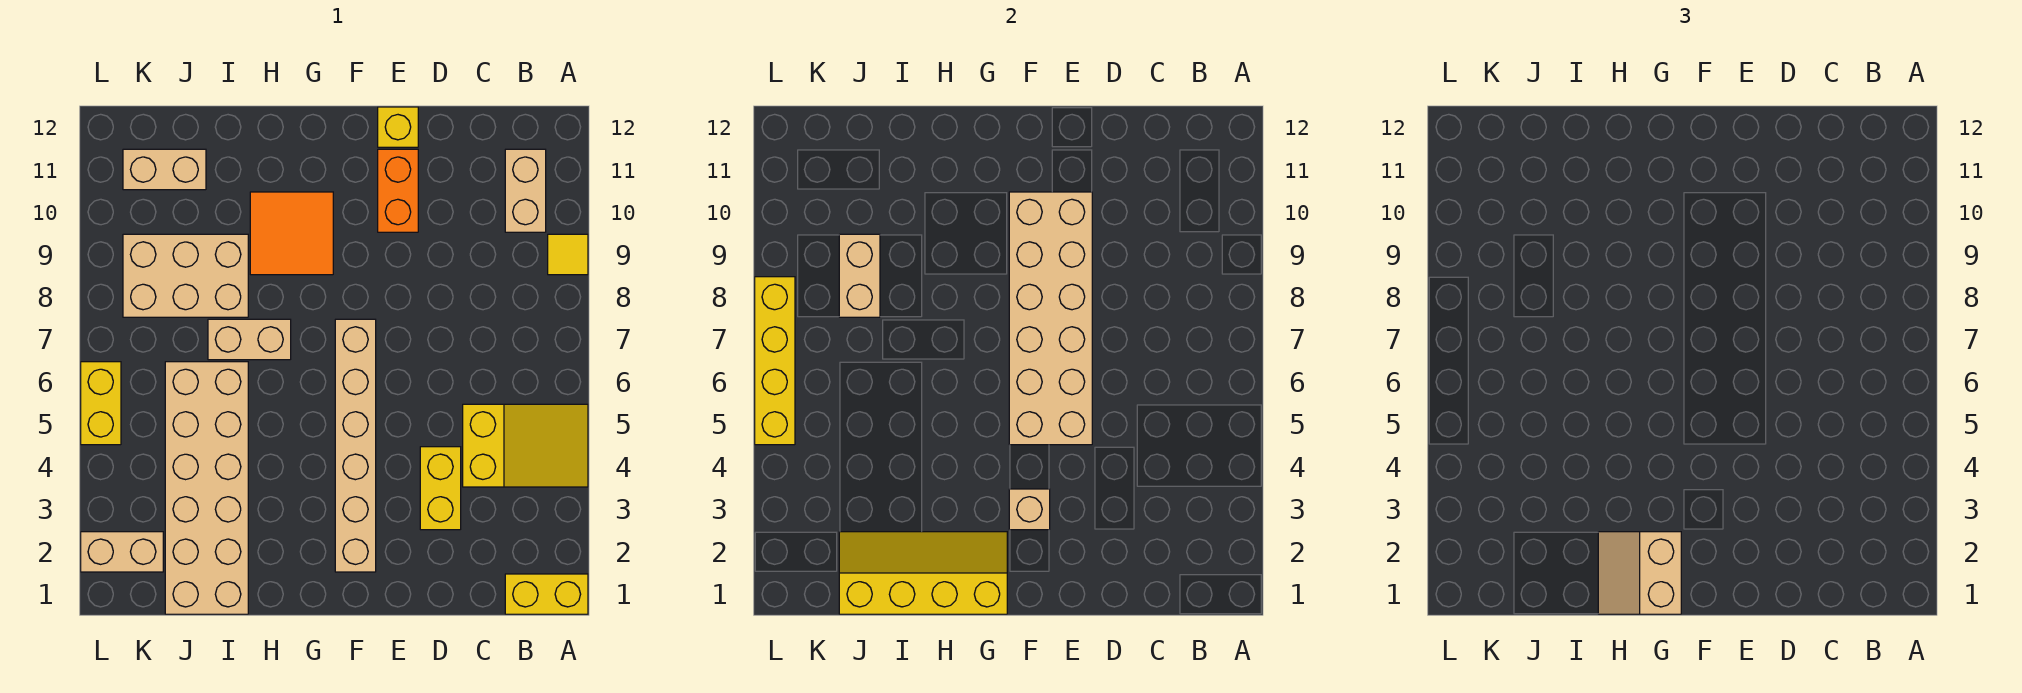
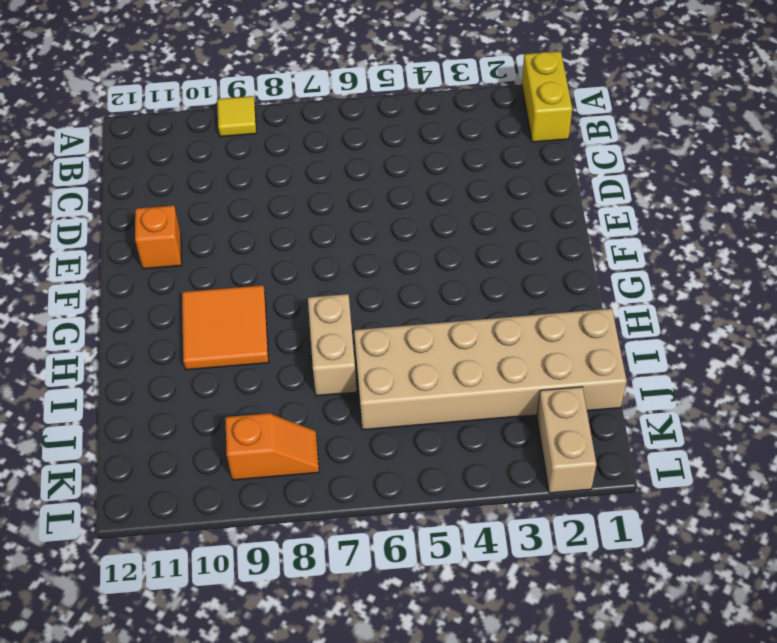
orange 1x1 brick [135,205,182,269] -> orange 1x2 brick [378,149,418,232]
orange 1x2 slope [225,413,319,480] -> tan 2x3 brick [123,234,248,317]
none -> yellow 2x3 slope [463,404,588,487]
none -> tan 1x2 brick [505,149,546,232]
none -> yellow 1x2 brick [420,447,461,530]

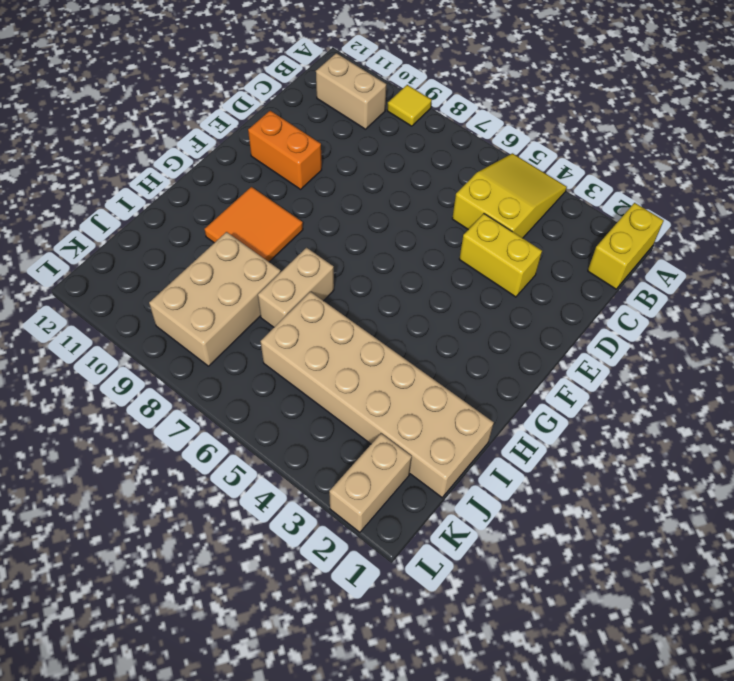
none -> yellow 1x1 brick [378,107,418,147]
none -> tan 1x6 brick [335,319,376,572]
none -> tan 1x2 brick [123,149,206,190]

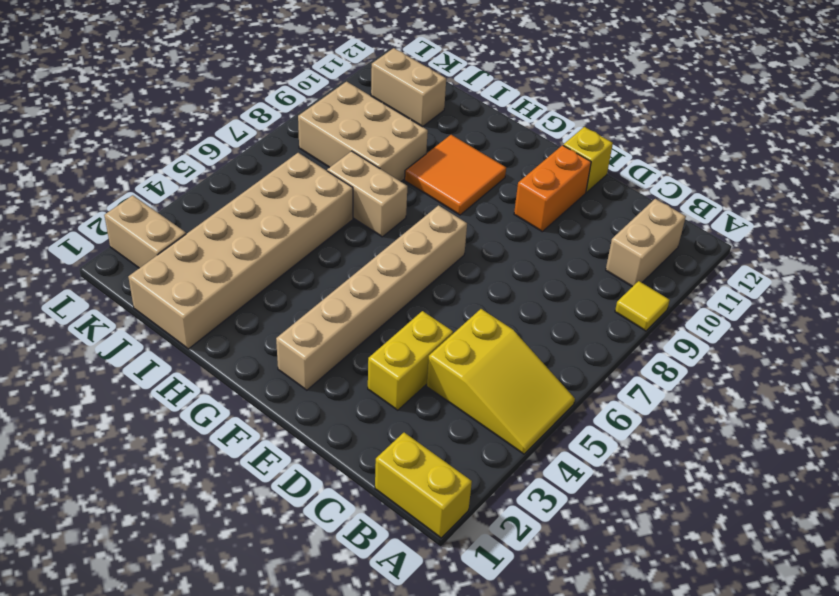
none -> yellow 1x2 brick [81,362,121,445]
none -> tan 2x6 brick [1009,192,1092,445]
none -> tan 1x1 brick [1009,489,1050,530]

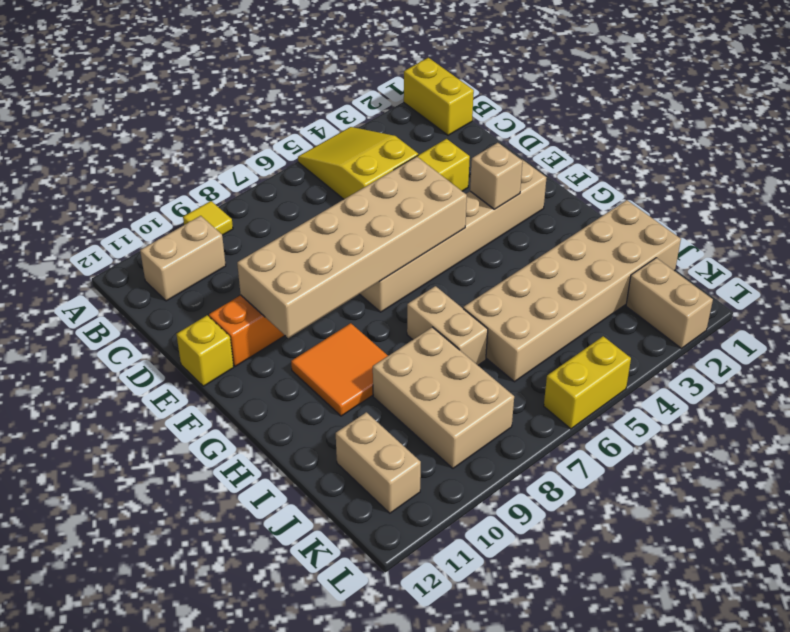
none -> yellow 2x4 slope [839,532,1007,614]
none -> tan 1x2 brick [839,234,880,317]
none -> yellow 1x4 brick [755,277,795,445]

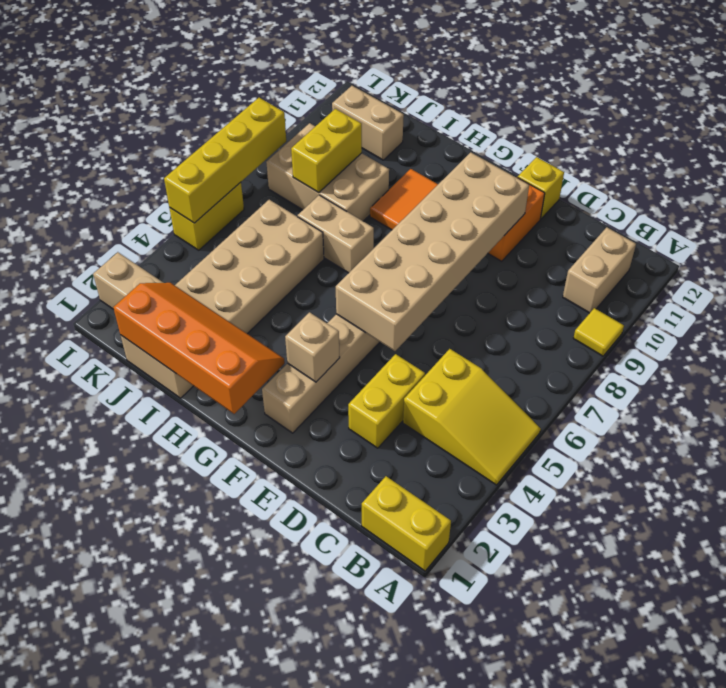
orange 2x4 slope [113,283,285,414] -> yellow 2x4 slope [839,532,1007,614]
yellow 1x2 brick [291,109,362,193] -> tan 1x2 brick [839,234,880,317]
none -> tan 2x2 slope [1598,532,1681,614]

